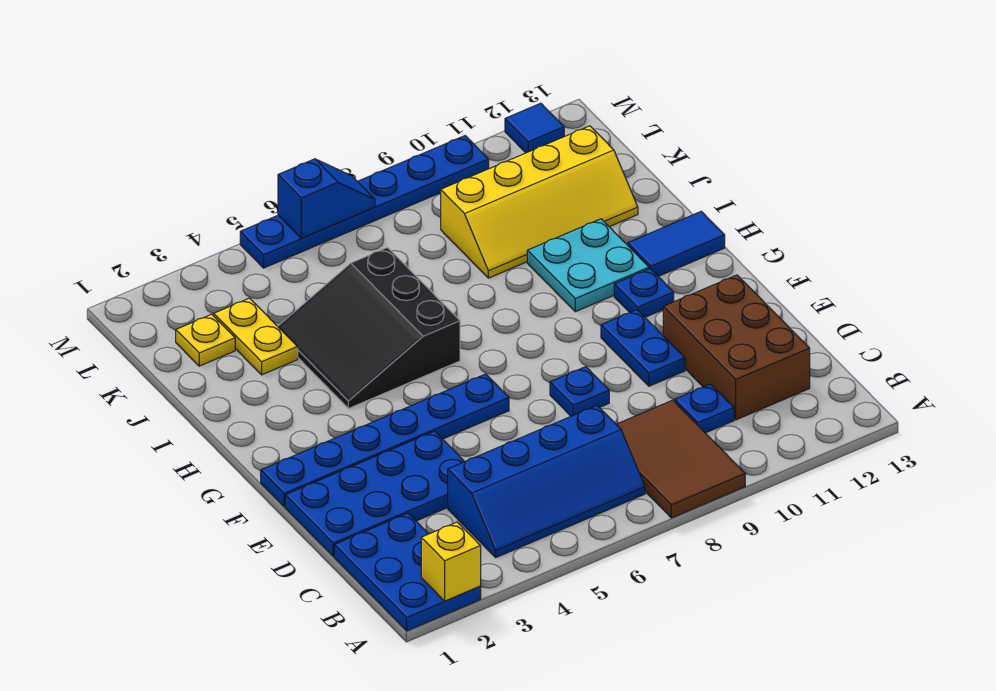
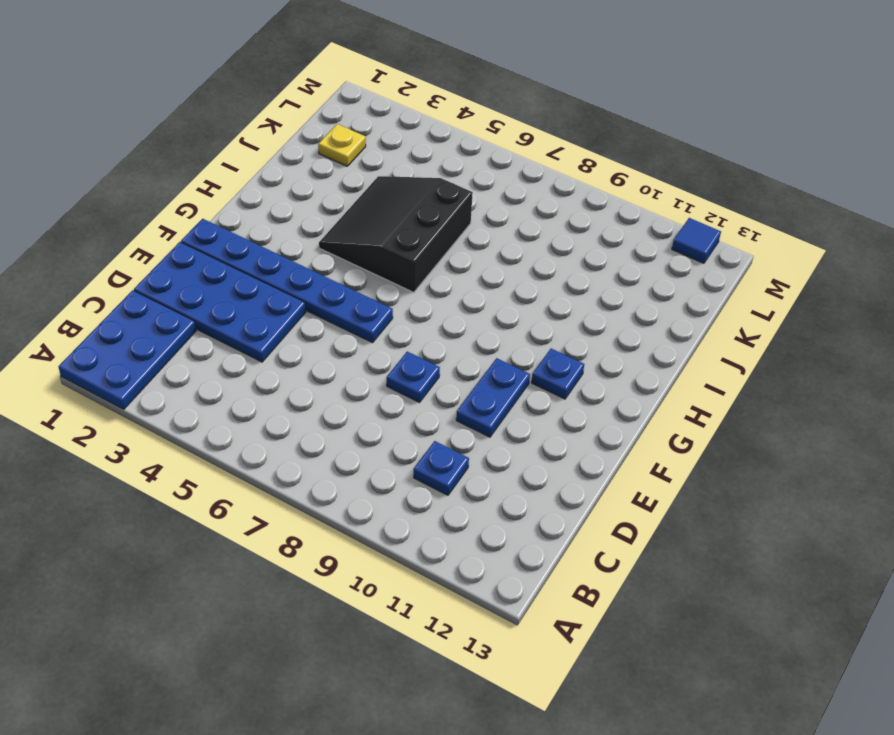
none -> brown 2x3 tile [616,400,745,518]
none -> blue 2x4 slope [448,405,645,557]
none -> brown 2x3 brick [663,275,810,420]

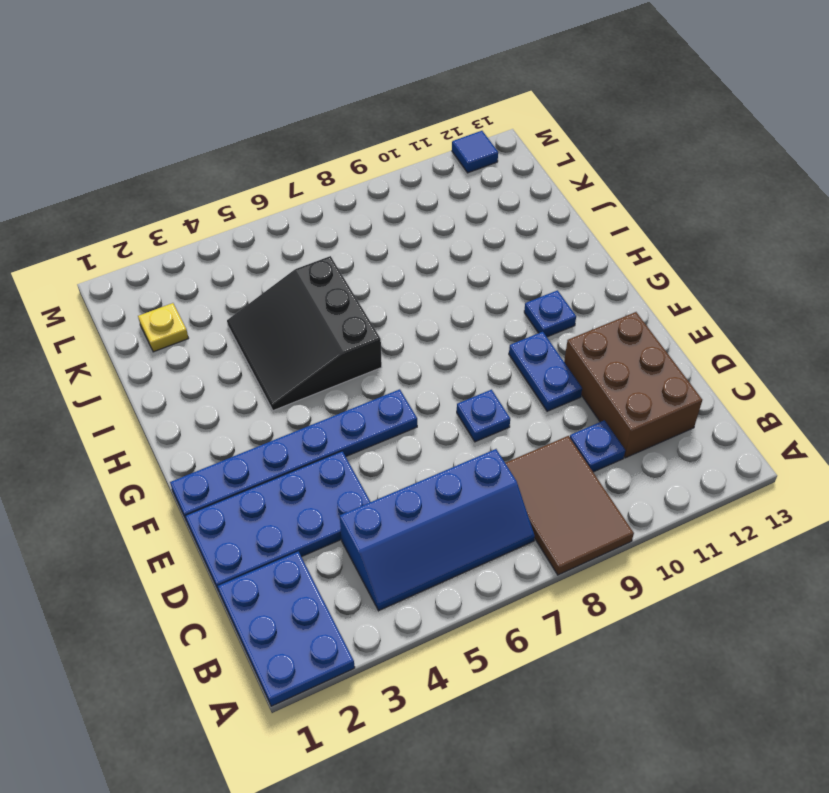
none -> cyan 2x2 plate [527,219,649,312]
none -> blue 1x2 tile [628,211,725,276]
none -> yellow 1x2 plate [214,298,298,375]

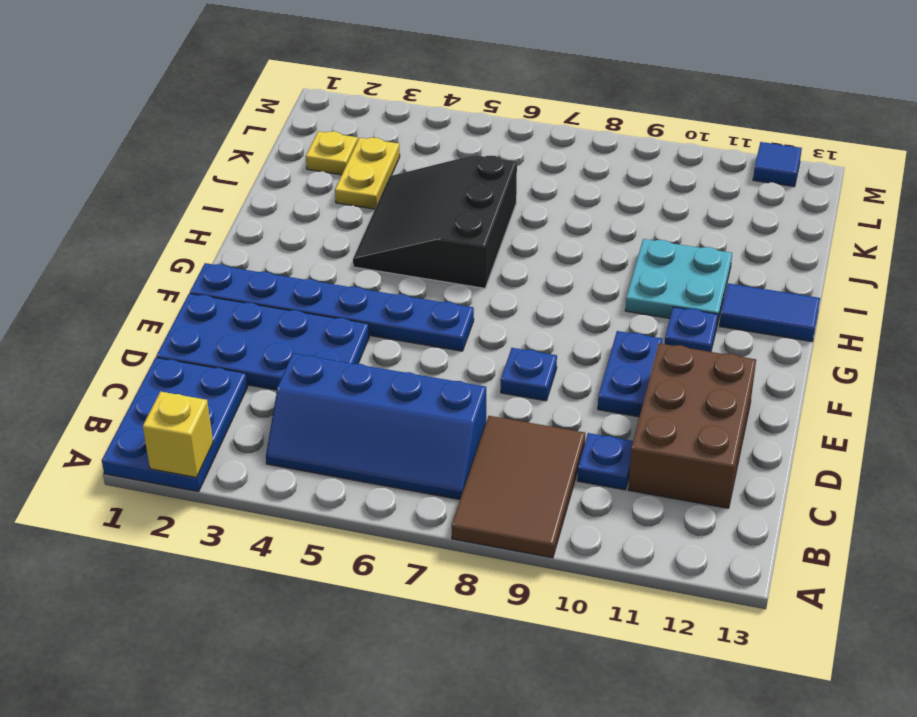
none -> yellow 2x4 slope [441,126,638,278]
none -> blue 1x6 plate [240,136,489,268]
none -> blue 1x2 slope [278,159,375,238]

